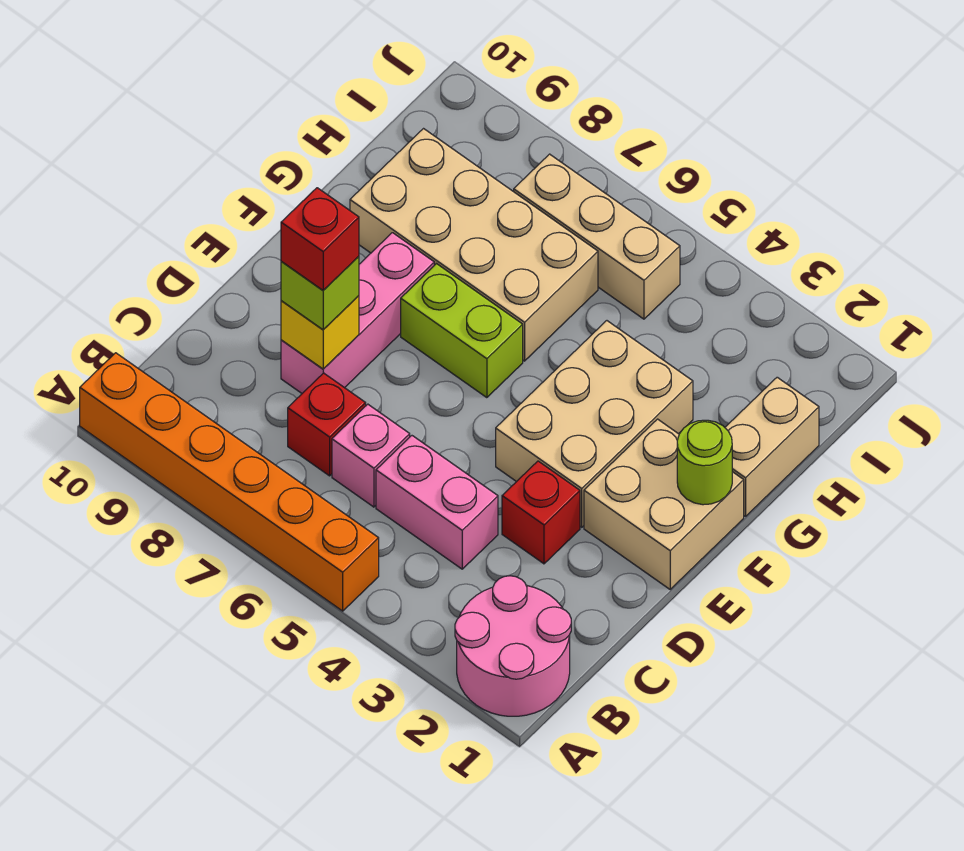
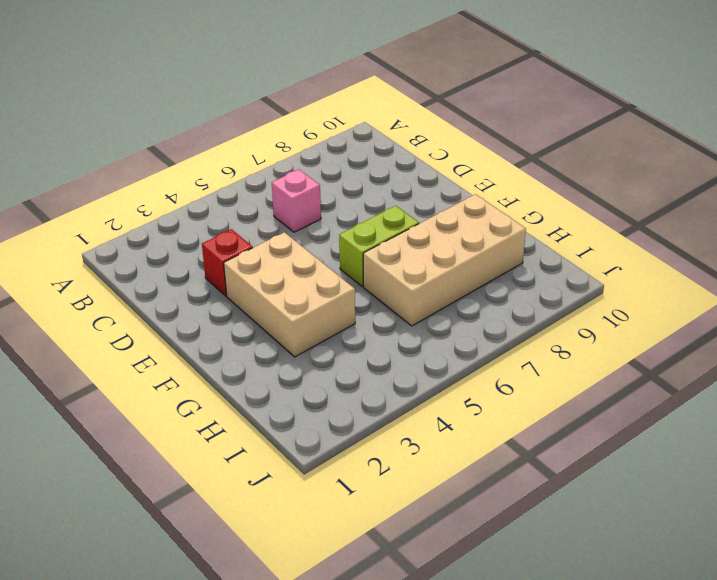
none -> pink 2x2 round brick [455,576,571,716]
none -> orange 1x6 brick [80,353,379,611]
none -> pink 1x2 brick [376,436,498,569]

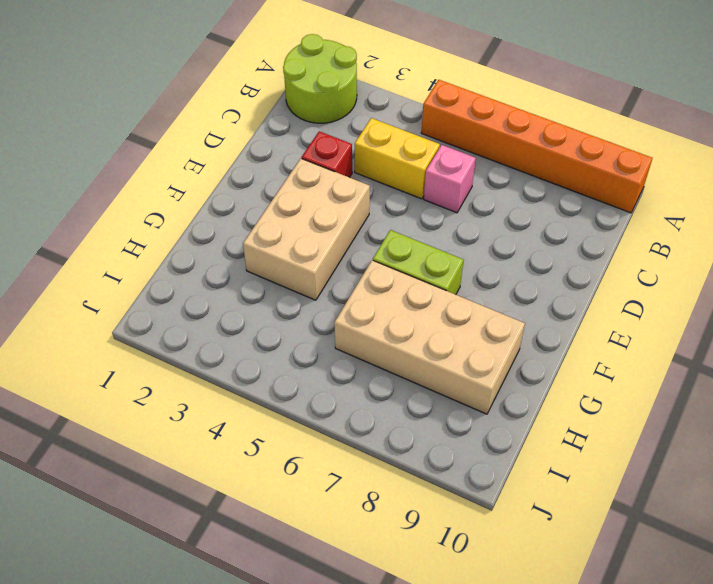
lime 2x2 round brick [283,34,357,123] -> pink 2x2 round brick [455,576,571,716]
yellow 1x2 brick [355,118,440,199] -> pink 1x2 brick [376,436,498,569]
none -> red 1x1 brick [288,373,366,476]
none -> pink 1x3 brick [281,233,434,393]
none -> tan 2x2 brick [584,419,744,589]

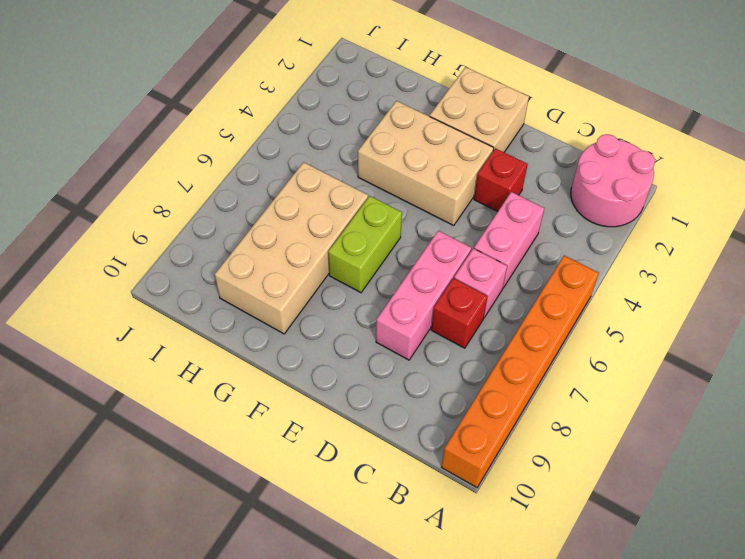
pink 1x3 brick [376,231,471,360] -> pink 1x3 brick turned to [281,233,434,393]
none -> tan 1x2 brick [725,377,819,517]
none -> tan 1x3 brick [514,154,680,319]
none -> yellow 1x1 brick [281,296,359,369]

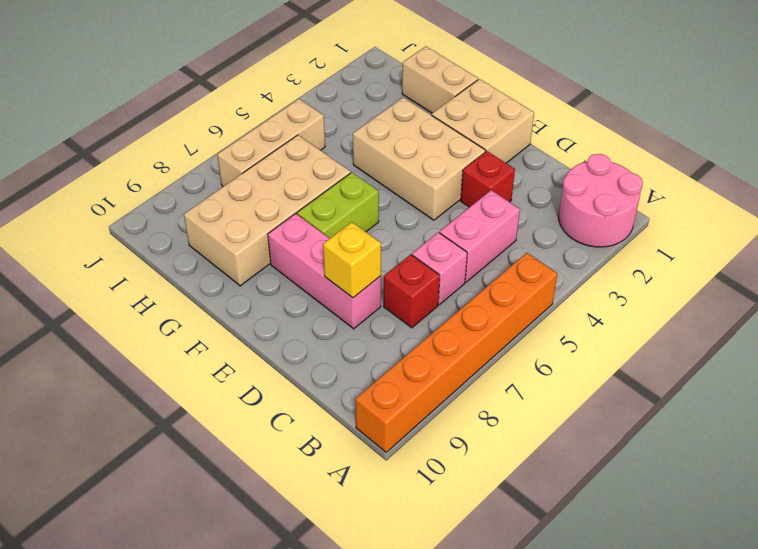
none -> lime 1x1 round brick [677,420,732,505]
none -> lime 1x1 brick [281,256,359,330]
none -> red 1x1 brick [281,188,359,290]

